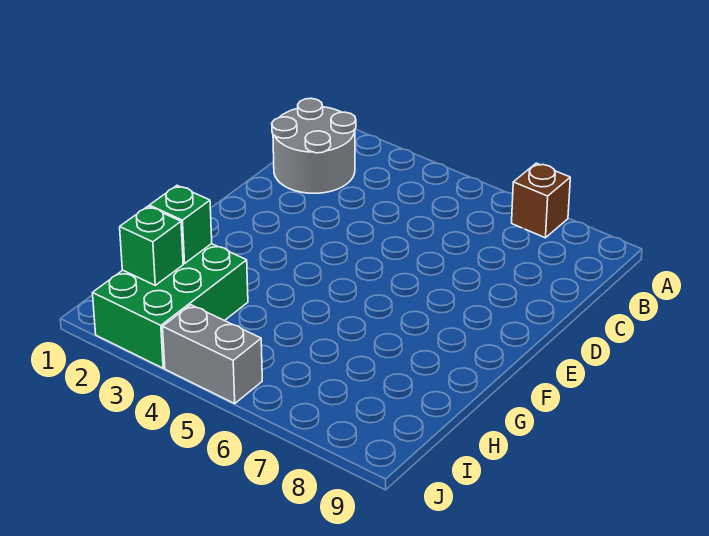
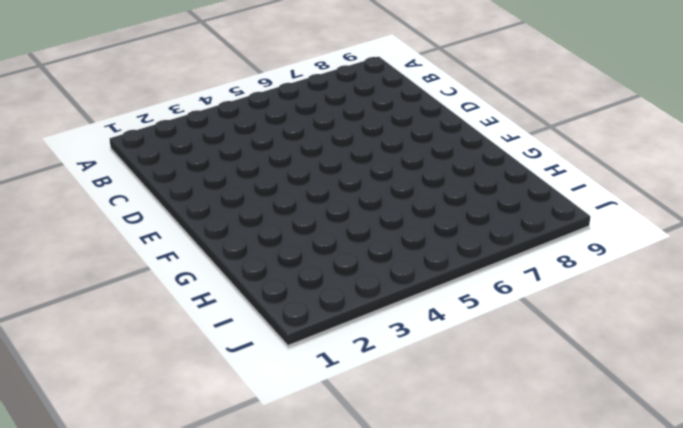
none -> brown 1x1 brick [512,163,570,238]
none -> grey 2x2 round brick [272,98,356,193]

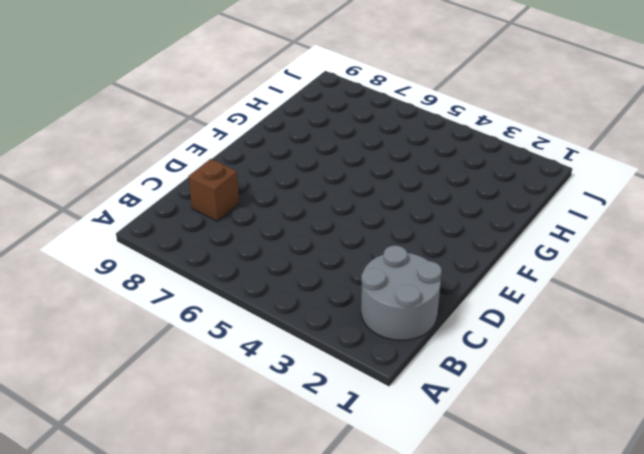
brown 1x1 brick [189,159,239,221] -> brown 1x1 brick moved to [512,163,570,238]
none -> green 2x3 brick [93,244,248,368]
none -> grey 1x2 brick [163,305,262,403]

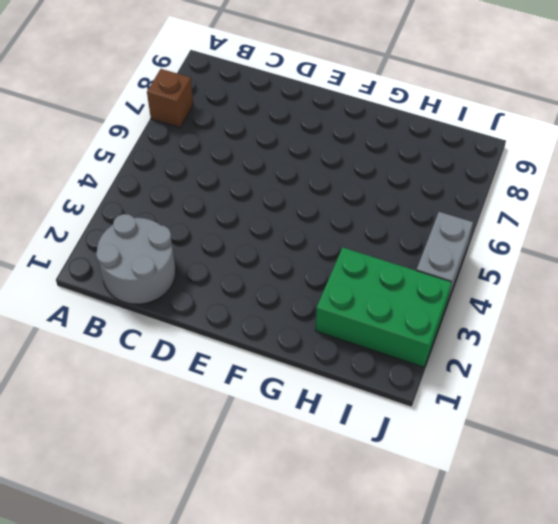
none -> green 1x1 brick [149,185,212,264]
none -> green 1x1 brick [120,206,183,285]

